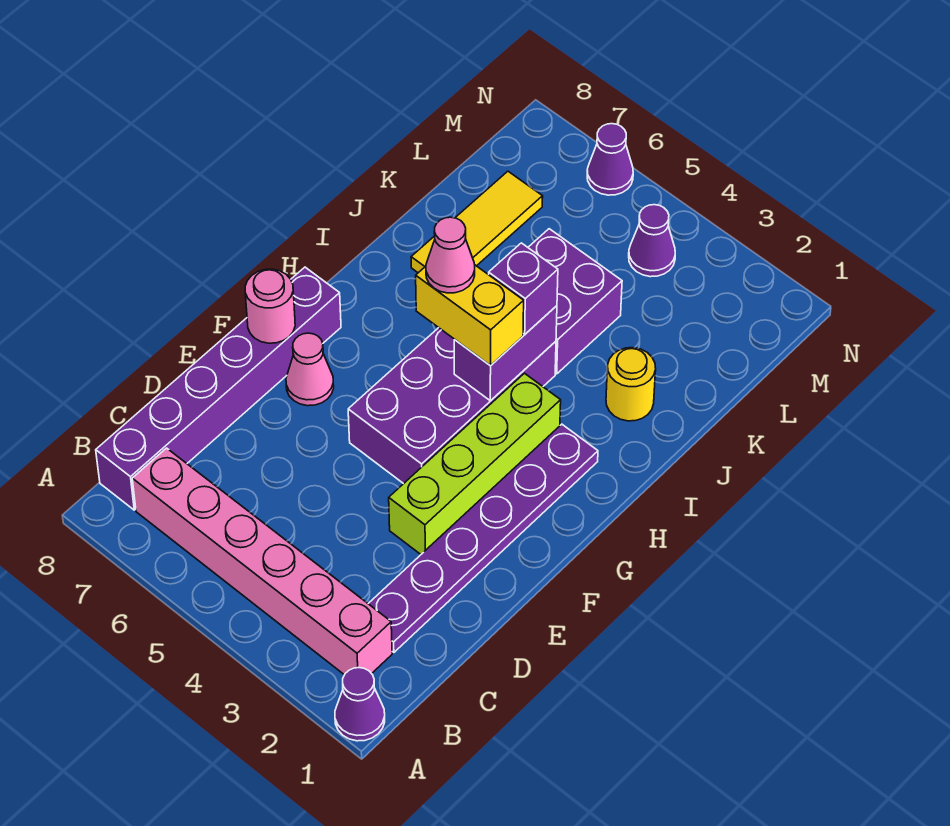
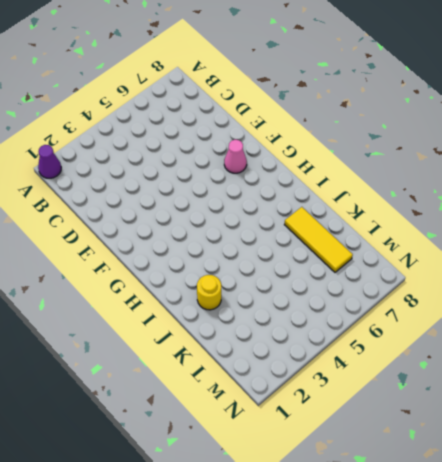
none -> pink 1x6 brick [132,448,392,675]
none -> purple 1x6 brick [96,267,341,510]
none -> purple 1x6 plate [368,424,598,652]

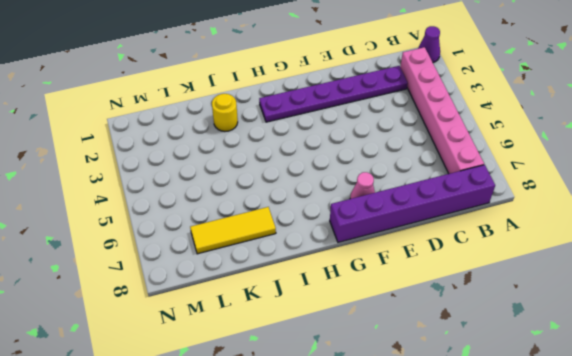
none -> lime 1x4 brick [389,373,561,554]
none -> purple 2x4 brick [348,328,556,484]
none -> purple 2x2 brick [528,229,622,374]

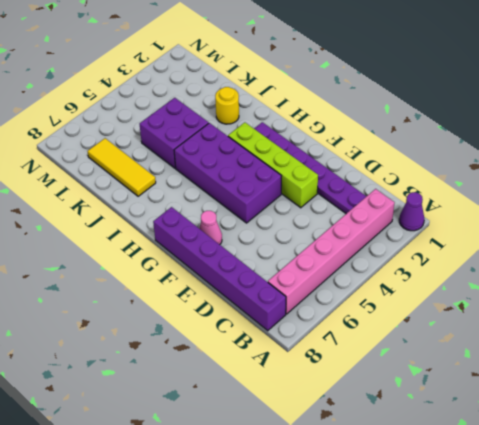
none -> purple 1x1 cone [629,205,675,277]
none -> purple 1x1 cone [587,124,633,195]
none -> pink 1x1 round brick [245,269,295,343]

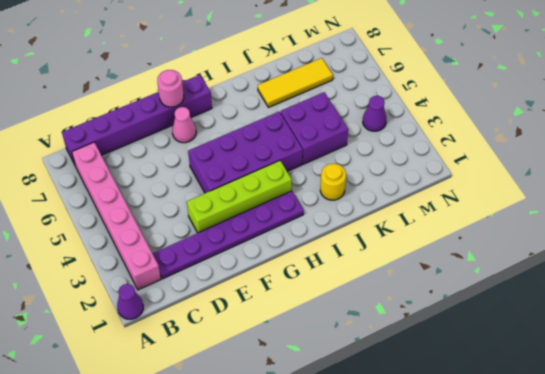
none -> purple 1x1 cone [587,124,633,195]
none -> purple 1x2 brick [454,306,557,401]
none -> yellow 1x2 brick [416,265,524,366]

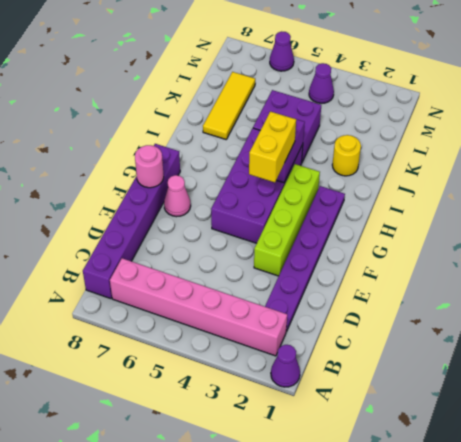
yellow 1x2 brick [249,111,296,182] -> yellow 1x2 brick turned to [416,265,524,366]
none -> purple 1x1 brick [489,243,558,334]
none -> pink 1x1 cone [426,217,475,293]

